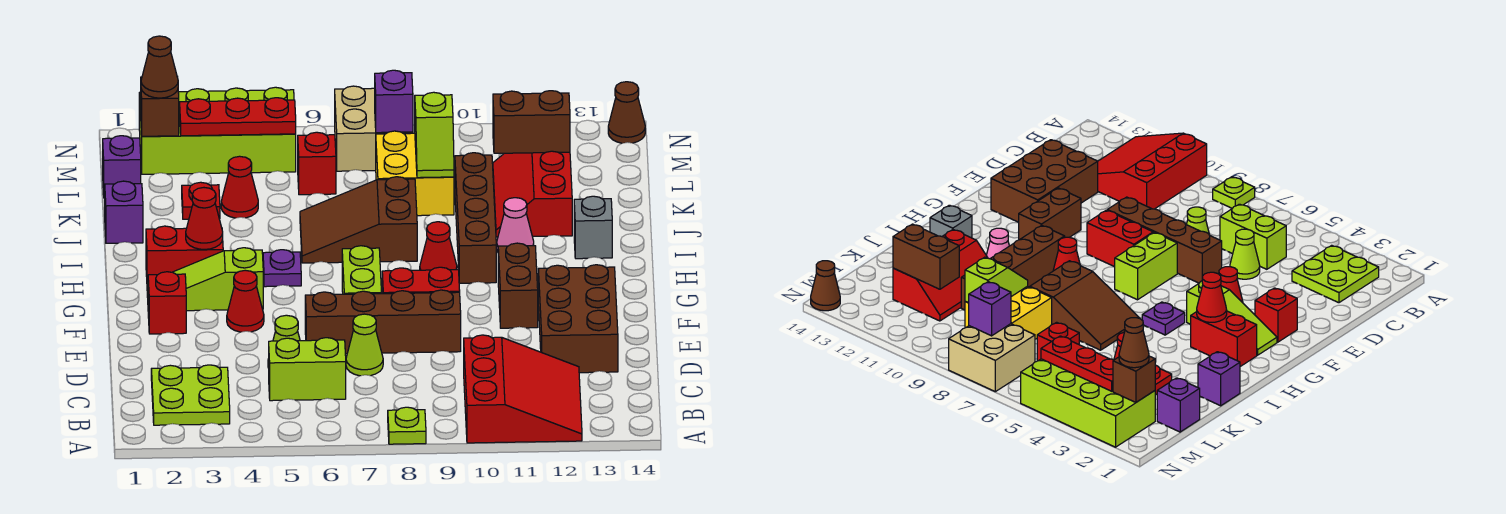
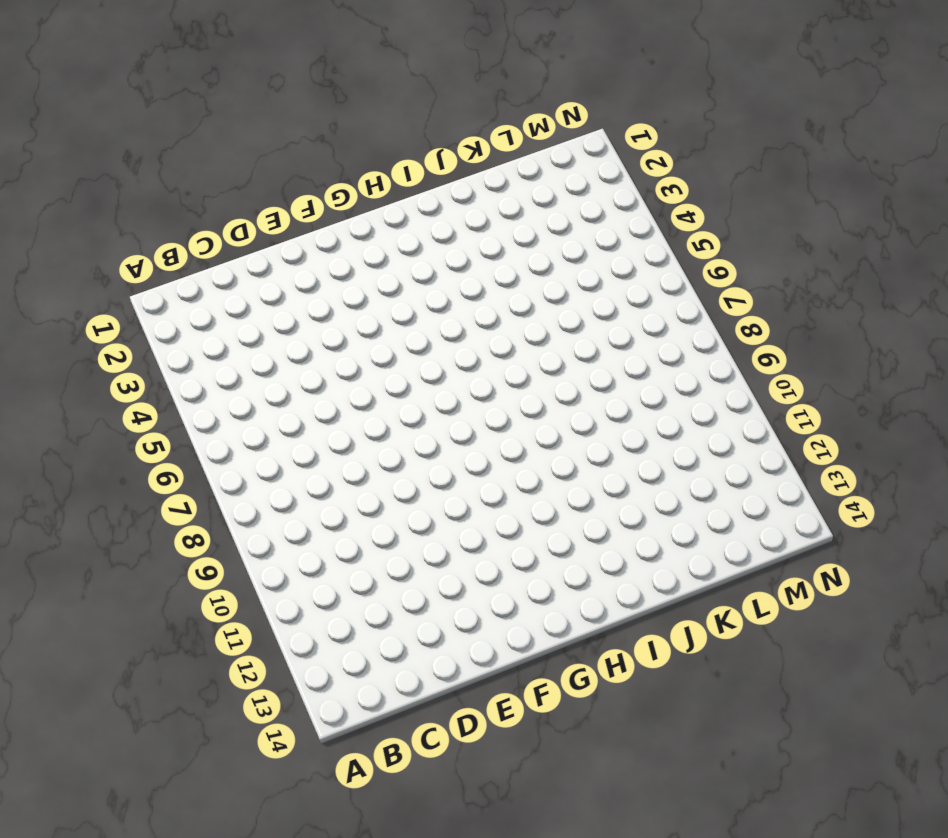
none -> lime 1x1 plate [388,407,426,444]
none -> red 3x3 slope [464,335,582,443]
none -> lime 2x2 plate [151,365,230,425]
none -> lime 1x2 brick [269,338,346,401]

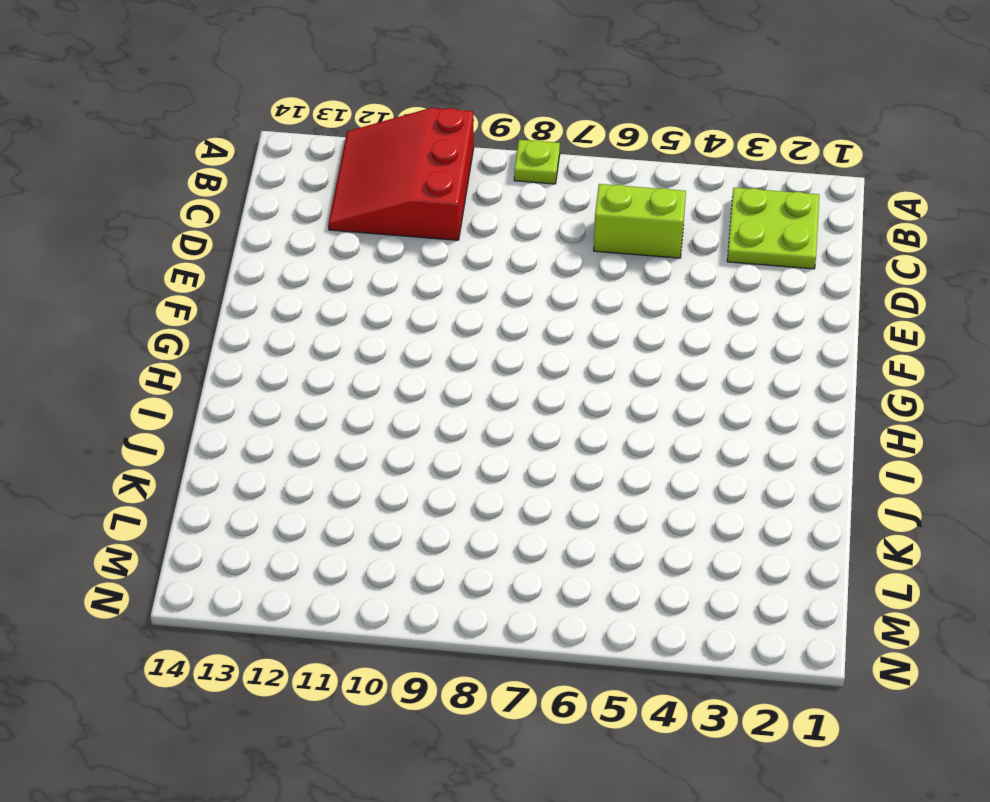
none -> lime 1x1 cone [268,315,300,368]
none -> lime 1x1 cone [346,314,383,376]
none -> brown 2x3 brick [538,265,618,373]
none -> brown 1x4 brick [305,290,461,354]

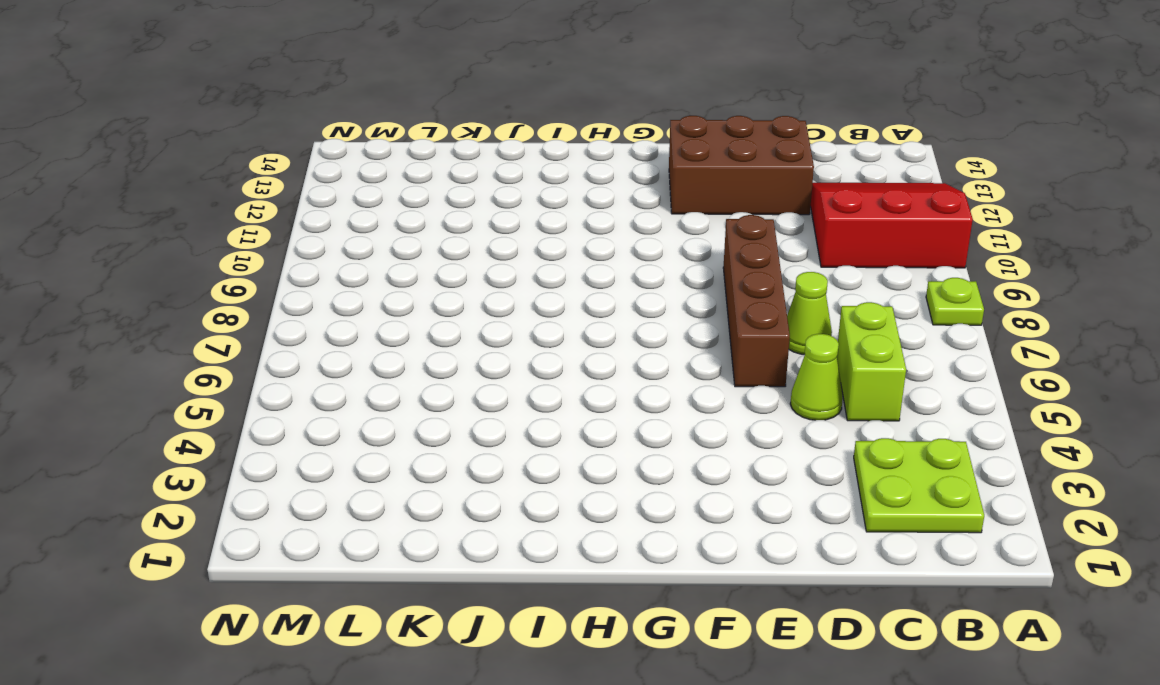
none -> red 1x1 brick [148,272,186,334]
none -> red 1x1 cone [227,270,264,332]
none -> lime 1x2 brick [342,246,382,294]
none -> red 1x2 brick [382,267,460,294]

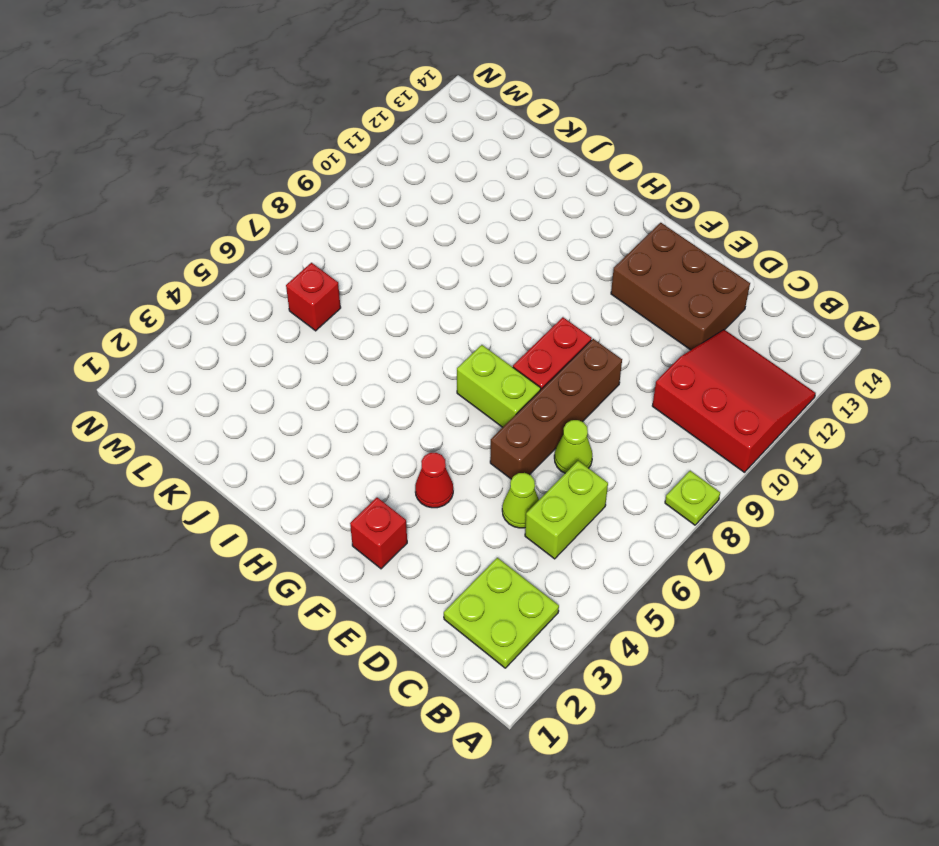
none -> brown 1x2 brick [498,243,538,328]
none -> lime 1x3 slope [147,248,263,311]
none -> red 1x2 brick [146,226,223,282]
none -> purple 1x1 plate [263,250,301,287]

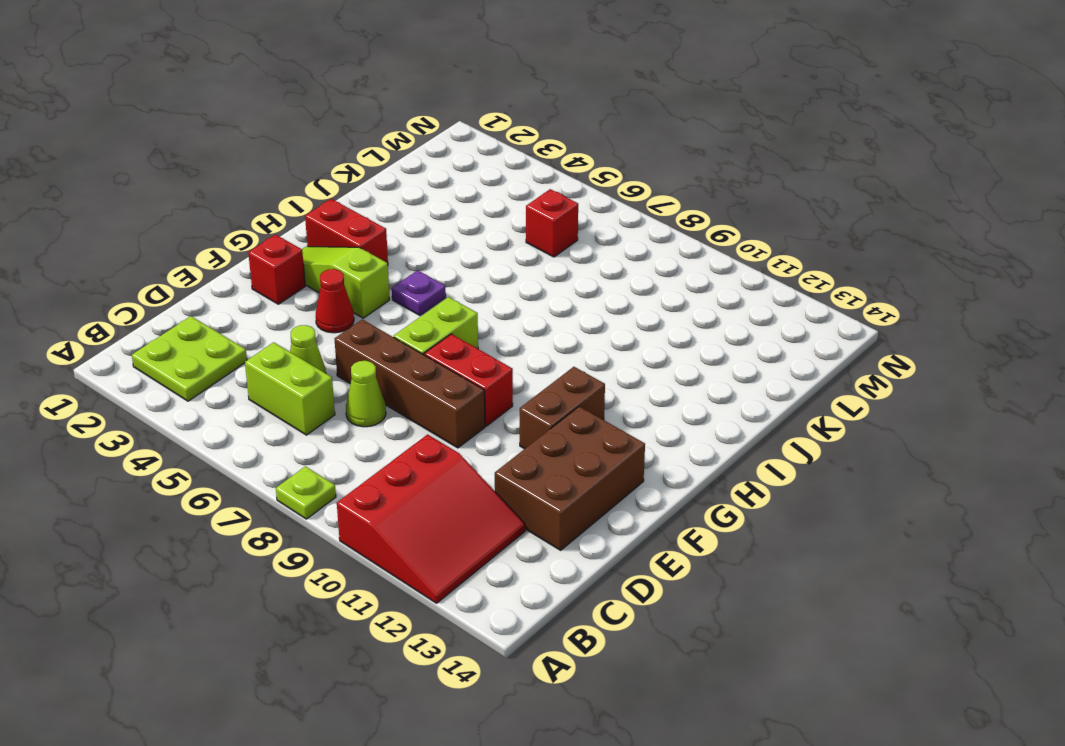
none -> red 1x1 cone [420,222,457,270]
none -> brown 1x4 brick [455,153,496,283]
none -> brown 2x3 slope [300,177,417,263]
none -> pink 1x1 cone [497,198,534,252]

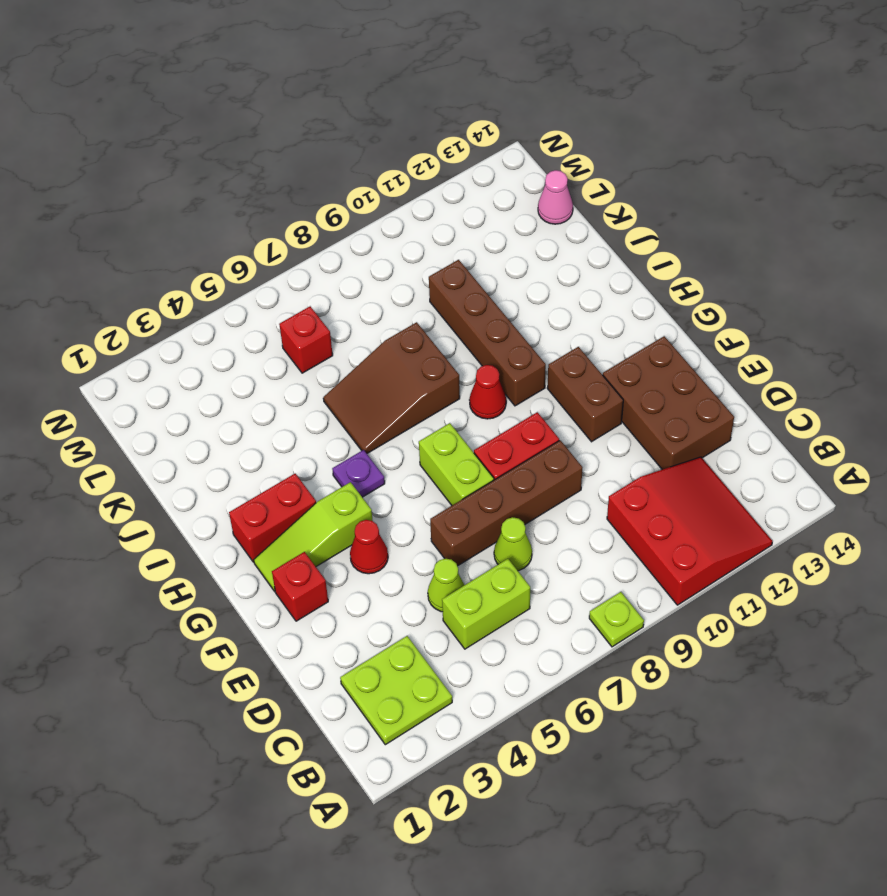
pink 1x1 cone [538,170,573,224] -> pink 1x1 cone moved to [497,198,534,252]
none -> grey 1x1 brick [574,196,612,259]
none -> purple 1x1 brick [105,181,143,243]
none -> red 2x3 slope [493,151,572,237]
none -> red 1x1 plate [182,182,220,219]

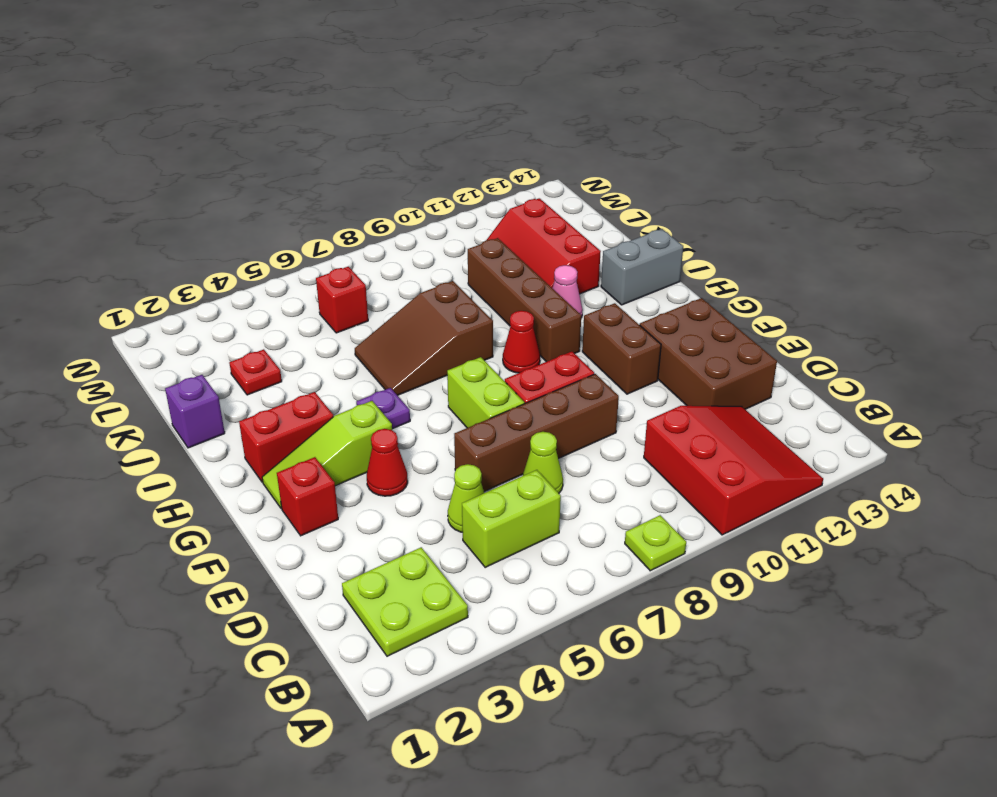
grey 1x2 brick [601,229,683,305] -> grey 1x1 brick [574,196,612,259]
none -> red 1x1 cone [221,156,258,218]
none -> yellow 2x2 brick [376,131,454,216]
none -> purple 1x1 brick [103,136,141,198]
none -> lime 2x4 brick [139,87,296,174]

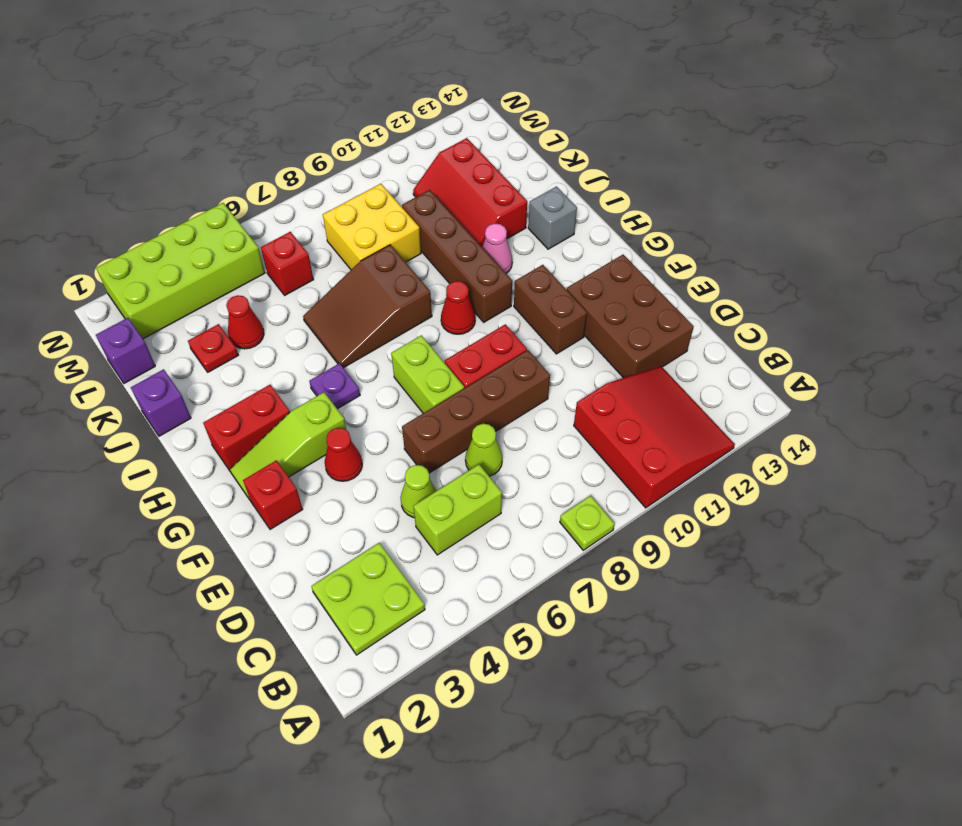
none -> tan 2x2 brick [335,86,413,171]
none -> brown 1x1 cone [608,82,645,143]
none -> red 1x1 cone [186,188,223,249]
none -> lime 1x2 slope [415,92,454,178]

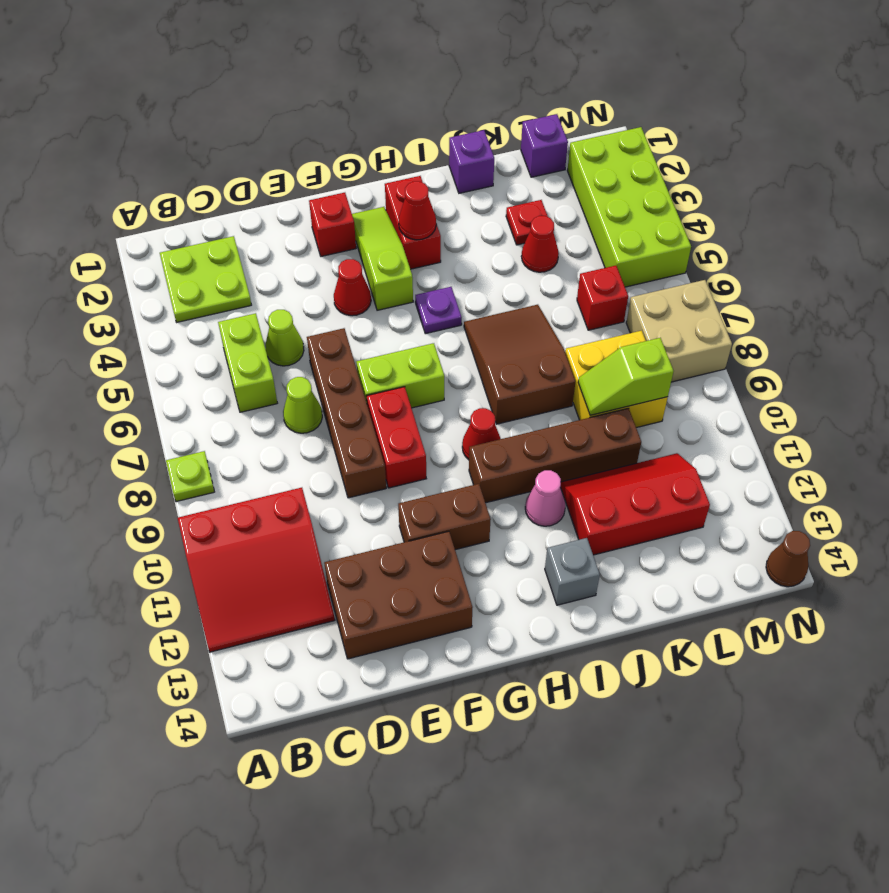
none -> brown 1x2 brick [493,91,570,153]
none -> brown 1x1 brick [141,77,179,136]
none -> red 1x3 plate [180,98,296,136]
none -> purple 1x1 brick [375,70,413,133]

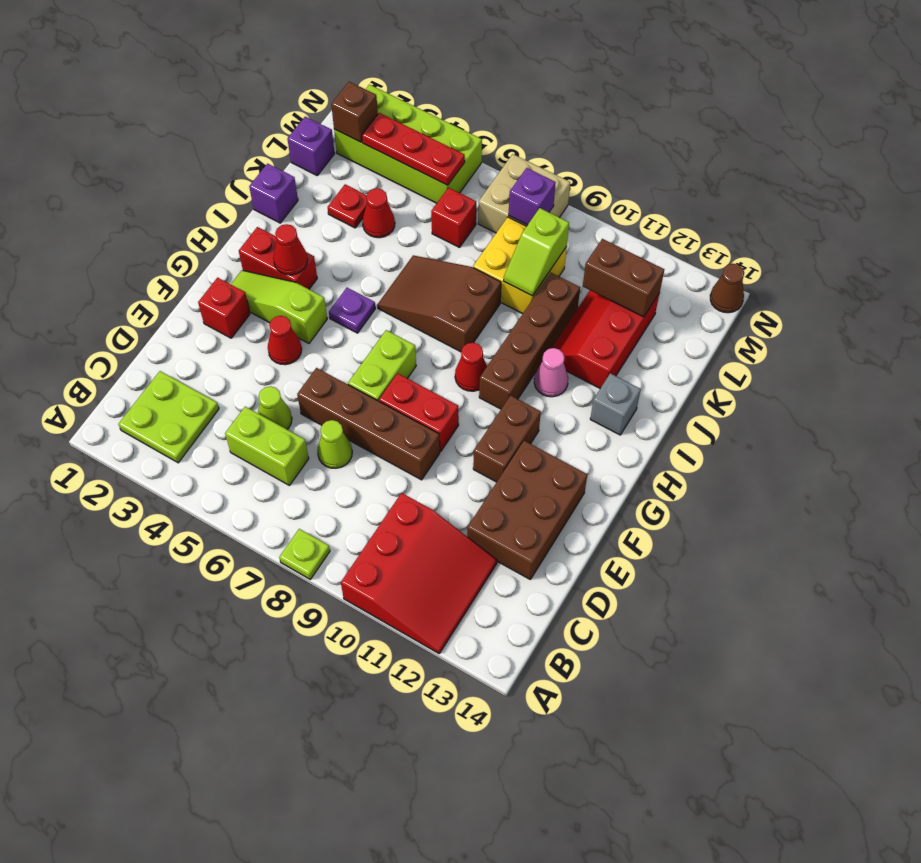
none -> brown 1x1 cone [141,36,178,98]

